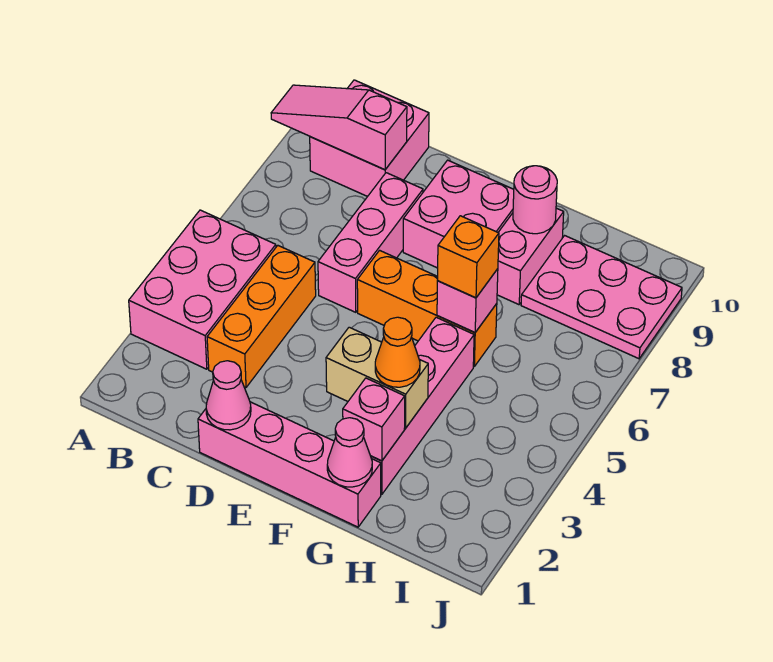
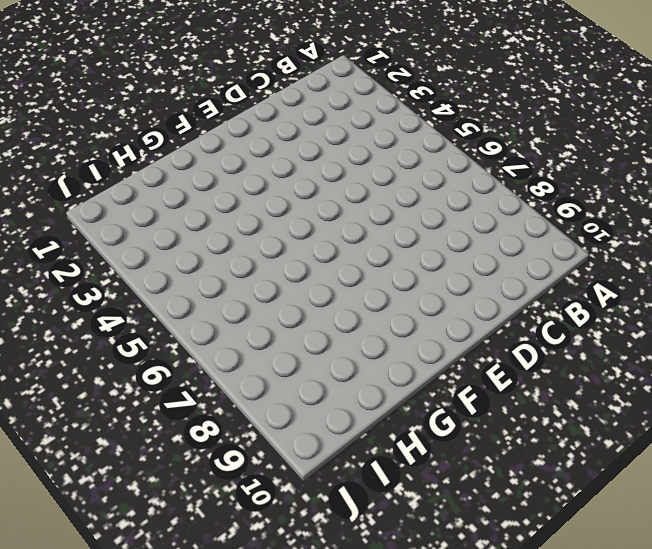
none -> pink 2x3 brick [129,210,276,369]
none -> pink 2x2 brick [310,80,429,197]
none -> orange 1x3 brick [207,246,316,388]

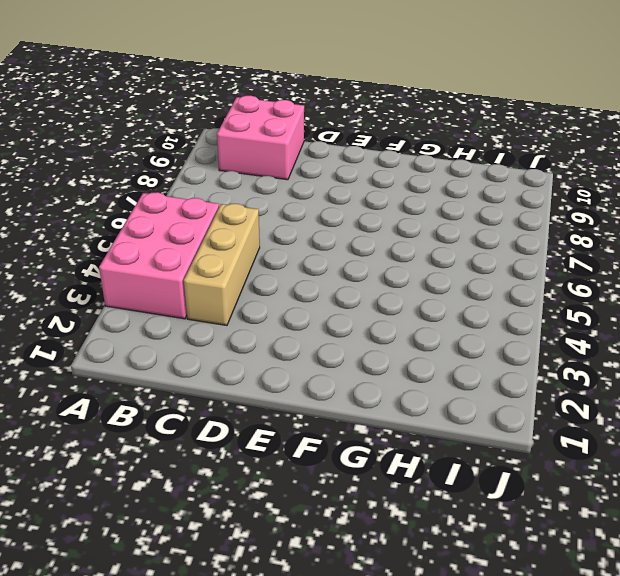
tan 1x3 brick [184,204,260,325] -> orange 1x3 brick [207,246,316,388]
none -> pink 1x4 brick [198,402,381,527]
none -> pink 1x3 brick [318,173,423,312]
none -> orange 1x3 brick [357,250,497,366]

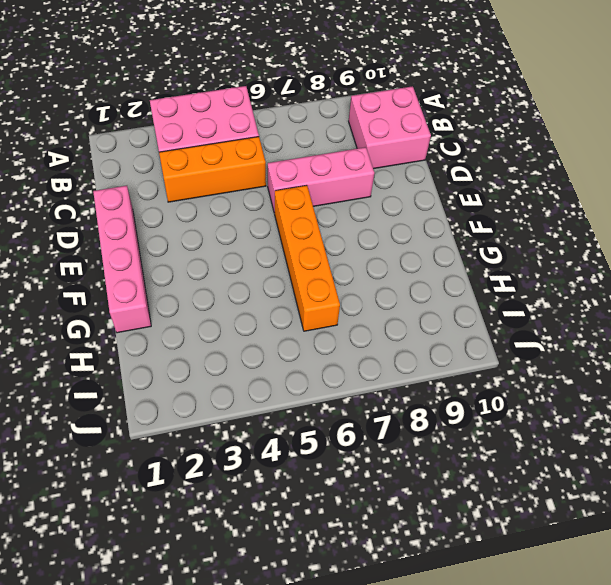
orange 1x4 brick [275,185,340,331] -> orange 1x3 brick [357,250,497,366]
none -> pink 2x2 brick [403,160,514,268]
none -> pink 1x4 brick [371,317,474,494]
none -> pink 1x2 brick [497,208,564,305]

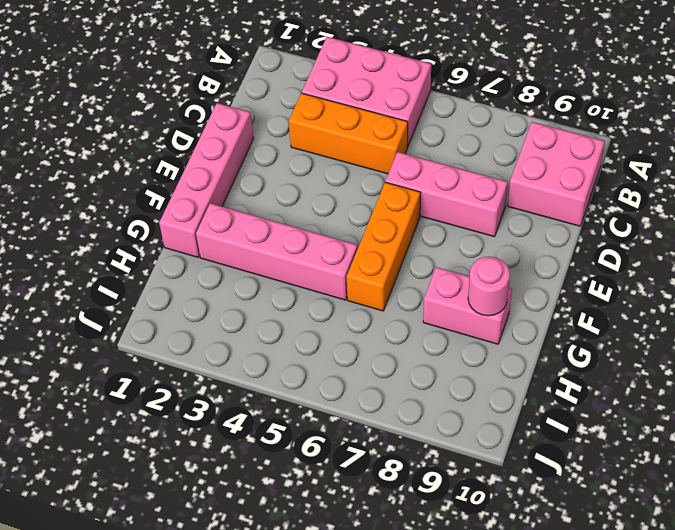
none -> pink 2x2 brick [403,160,514,268]
none -> pink 2x3 plate [521,236,682,359]
none -> pink 1x3 slope [271,85,407,170]

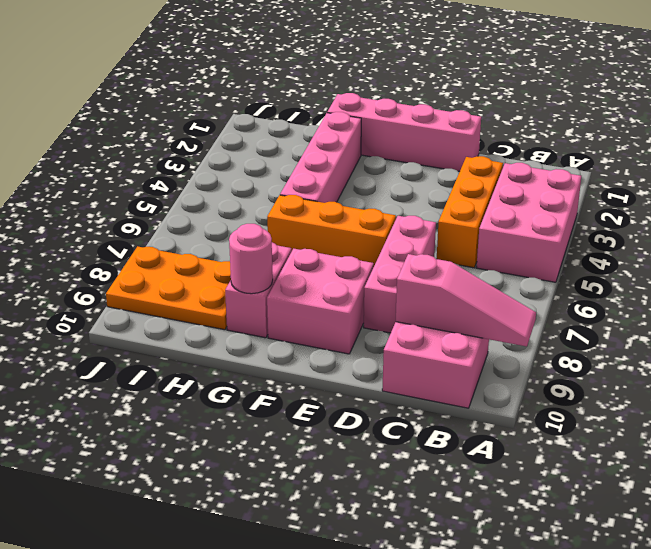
orange 2x3 plate [106,246,231,330] -> pink 2x3 plate [521,236,682,359]
none -> pink 1x1 cone [206,361,251,430]
none -> tan 1x2 brick [326,327,428,428]
none -> pink 1x1 cone [327,418,372,487]

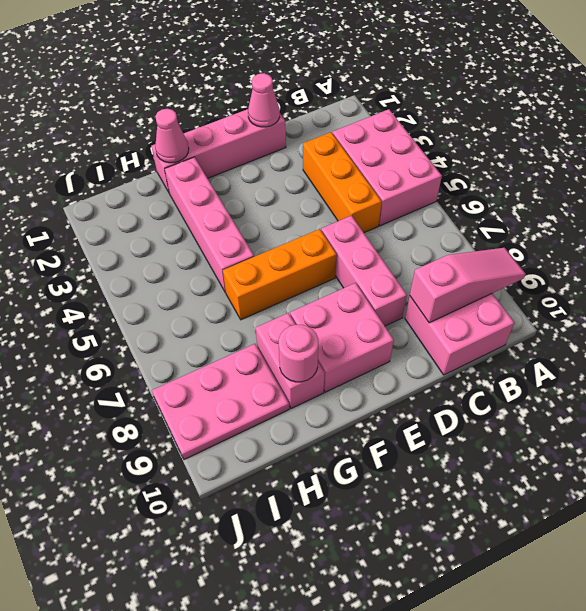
none -> tan 1x2 brick [326,327,428,428]
none -> pink 1x1 brick [343,378,405,461]
none -> pink 1x1 brick [437,269,498,332]

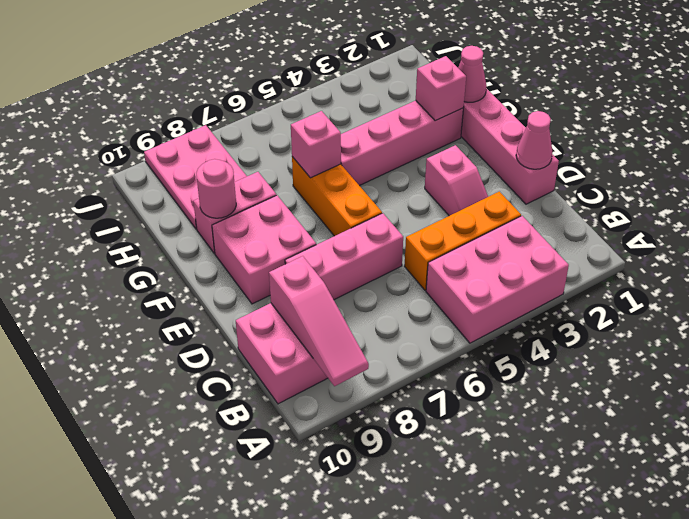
pink 1x2 slope [425,145,488,216] -> none
none -> tan 1x2 brick [326,327,428,428]
none -> orange 1x1 cone [375,317,420,387]
none -> orange 1x1 brick [437,216,499,298]

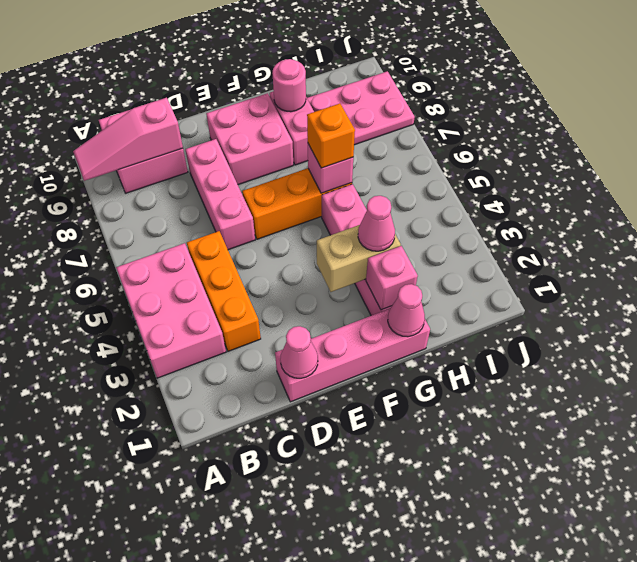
pink 1x1 cone [358,196,395,251] -> orange 1x1 cone [375,317,420,387]

